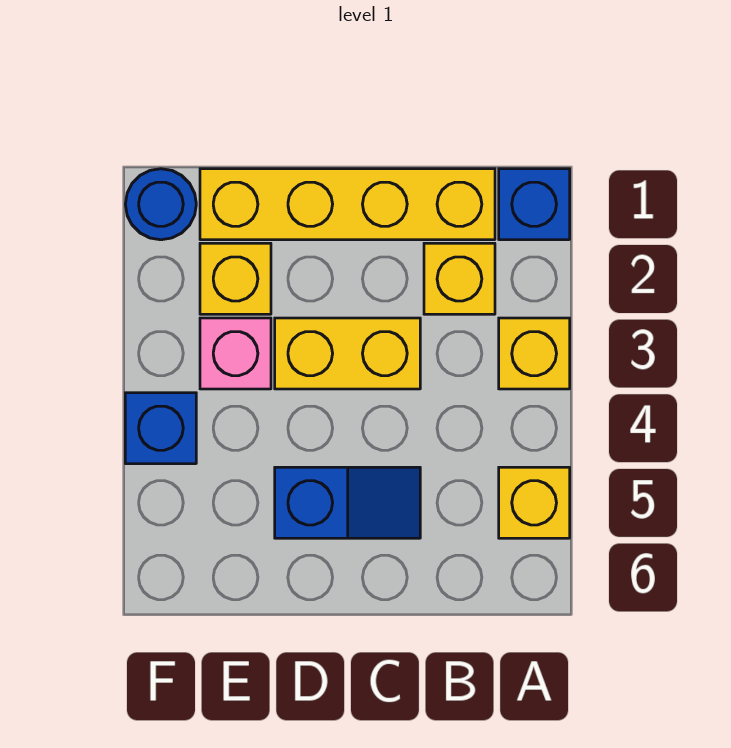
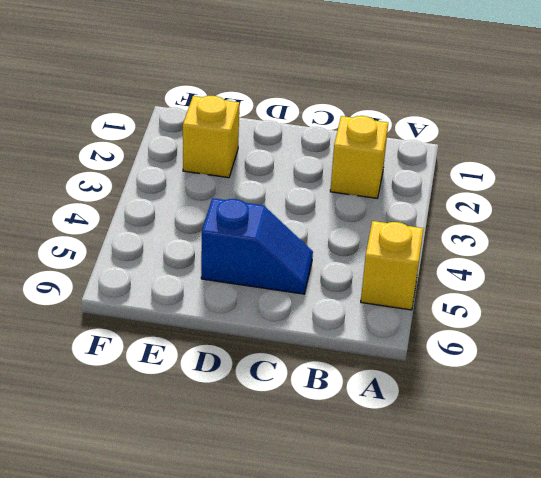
none -> blue 1x1 brick [499,169,570,240]
none -> yellow 1x1 brick [499,318,570,389]

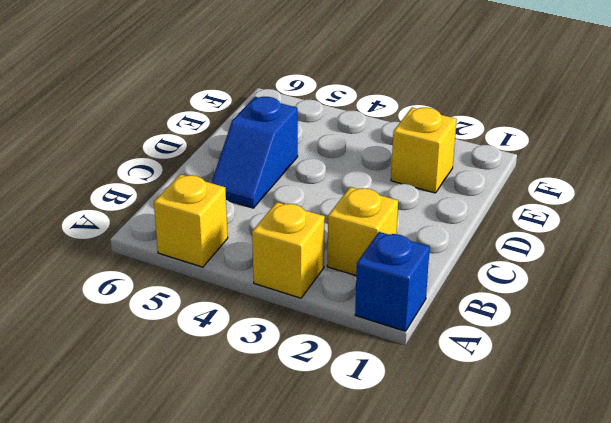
none -> yellow 1x4 brick [200,169,495,240]
none -> yellow 1x2 brick [275,318,420,389]

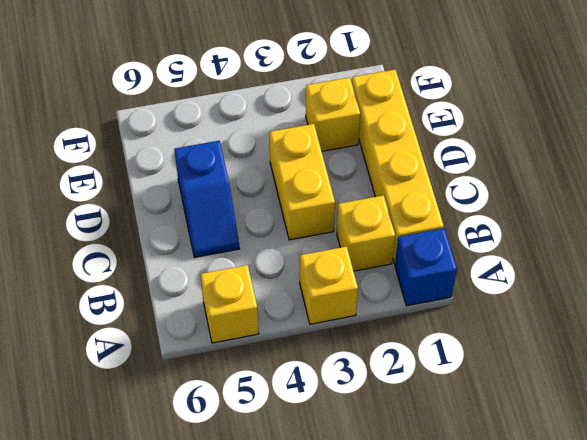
none -> pink 1x1 brick [200,318,271,389]
none -> blue 1x1 round brick [125,169,196,240]

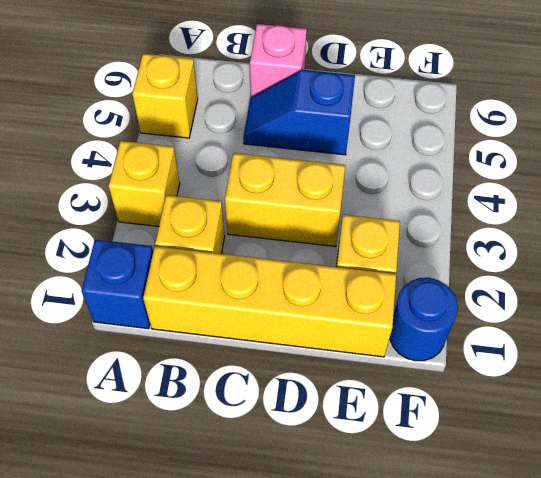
pink 1x1 brick [250,24,307,97] -> pink 1x1 brick moved to [200,318,271,389]
none -> blue 1x1 brick [125,393,196,464]

